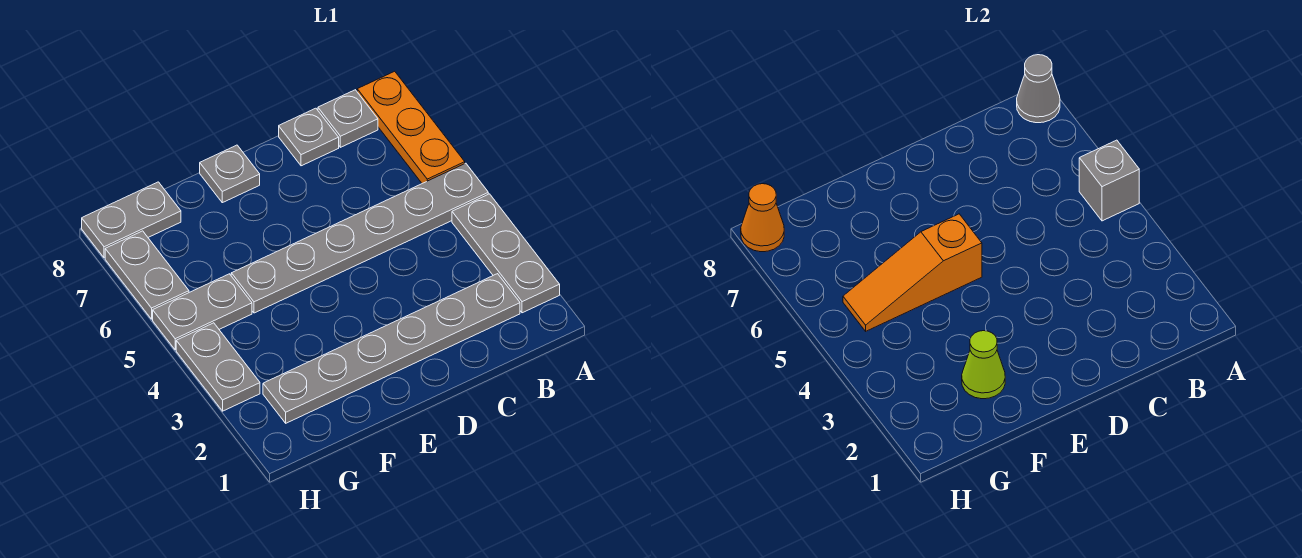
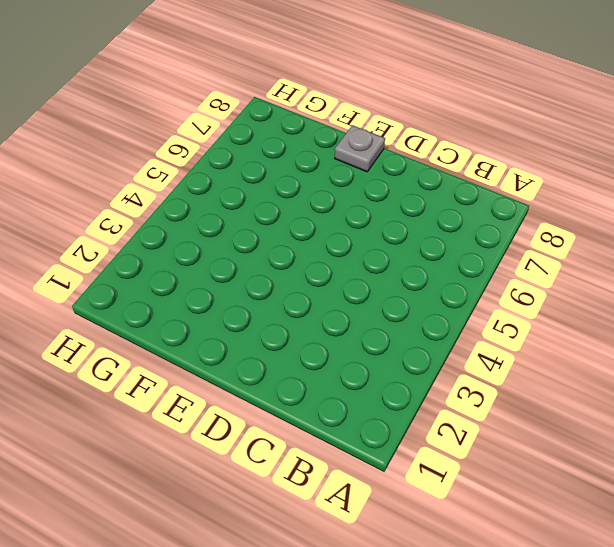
none -> grey 1x3 plate [452,194,560,313]
none -> grey 1x6 plate [231,163,488,313]
none -> orange 1x3 plate [357,71,465,183]

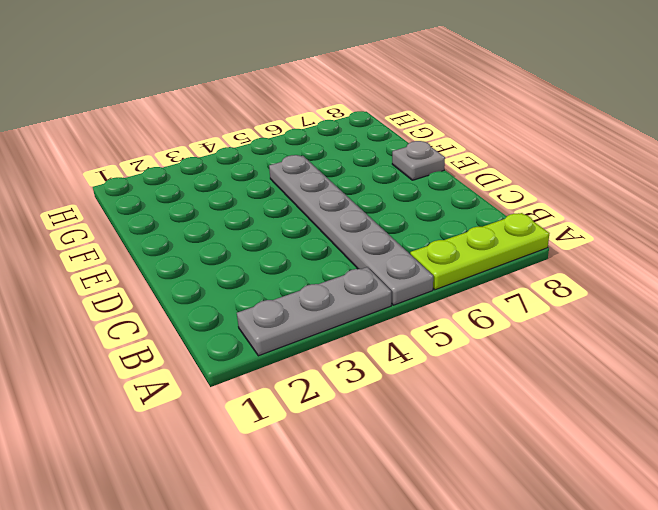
lime 1x3 plate [410,213,550,290] -> orange 1x3 plate [357,71,465,183]
none -> grey 1x6 plate [263,274,520,423]
none -> grey 1x1 plate [318,90,378,147]
none -> grey 1x1 plate [279,108,339,166]

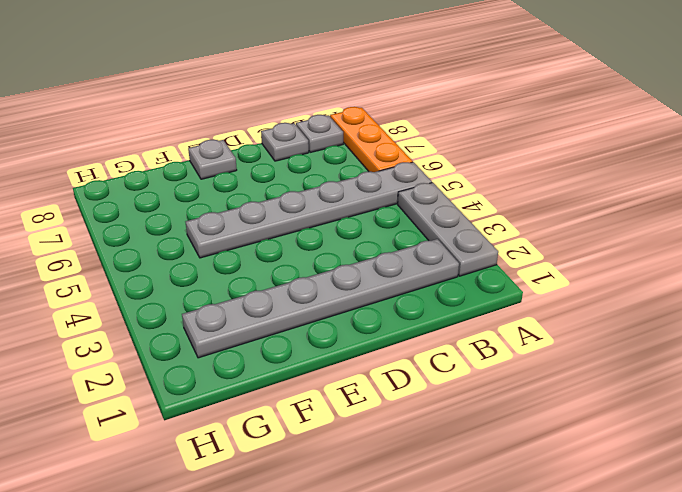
none -> grey 1x2 plate [153,274,252,350]
none -> grey 1x2 plate [82,182,181,258]
none -> grey 1x2 plate [176,323,260,411]

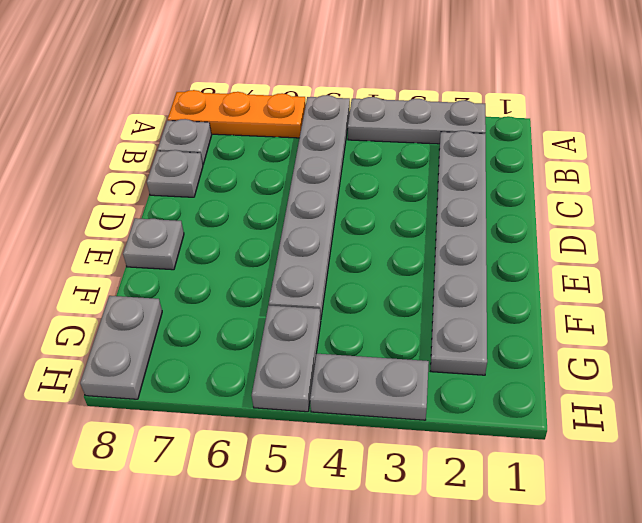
none -> grey 1x2 plate [105,231,189,319]
none -> grey 1x1 brick [1079,140,1139,221]
none -> grey 1x1 cone [1017,55,1060,123]

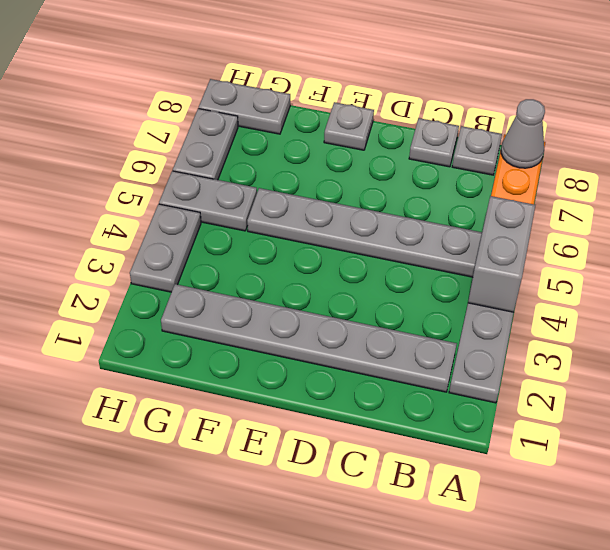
grey 1x2 brick [468,196,535,312] -> grey 1x1 brick [1079,140,1139,221]
none -> orange 1x3 slope [843,214,982,331]
none -> lime 1x1 cone [962,331,1005,399]
none -> orange 1x1 cone [741,184,784,252]

